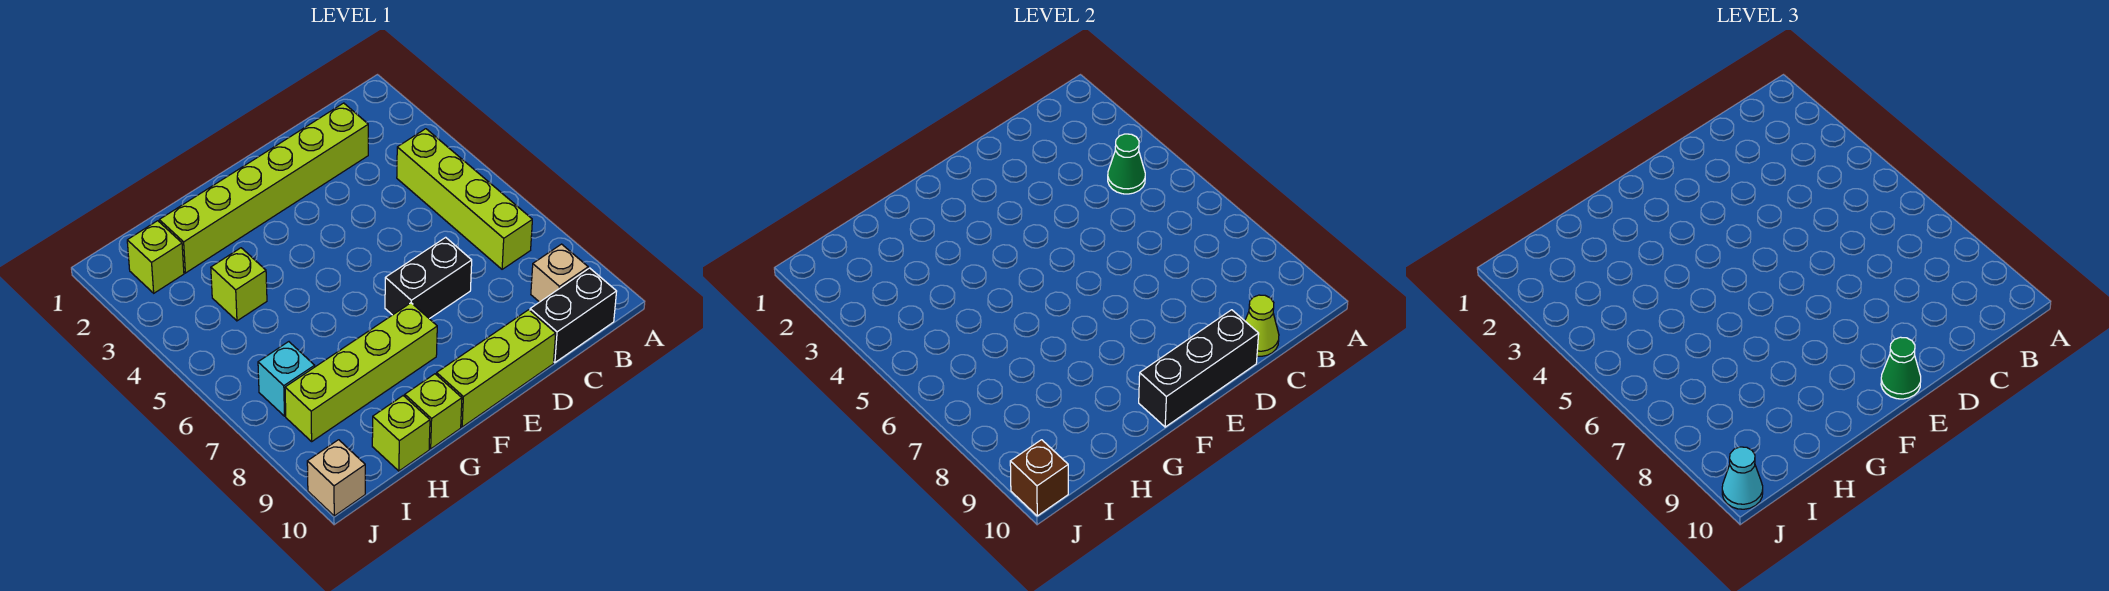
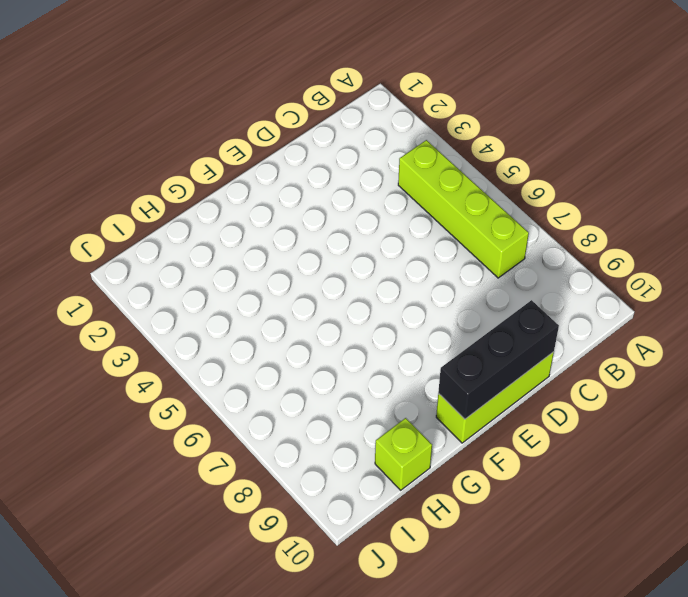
none -> tan 1x1 brick [531,244,588,302]
none -> black 1x2 brick [530,268,617,363]
none -> lime 1x6 brick [159,103,368,273]

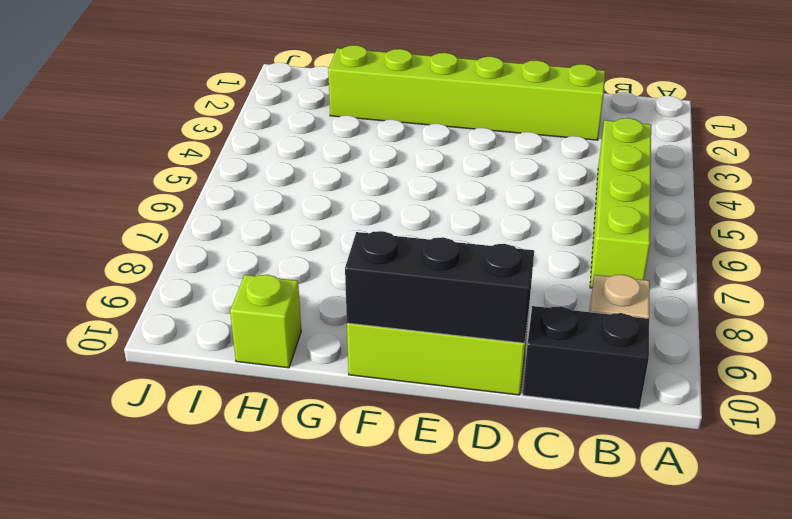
none -> black 1x2 brick [385,237,472,319]
none -> lime 1x4 brick [285,303,437,441]
none -> lime 1x1 brick [405,374,462,449]

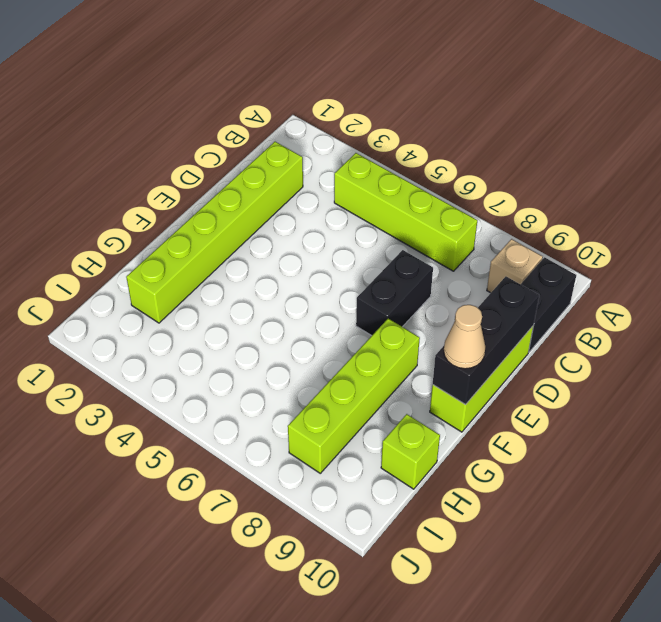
tan 1x1 cone [444,305,486,369] -> none
none -> lime 1x1 brick [405,374,462,449]
none -> lime 1x1 brick [211,248,267,321]
none -> lime 1x1 brick [127,221,184,293]

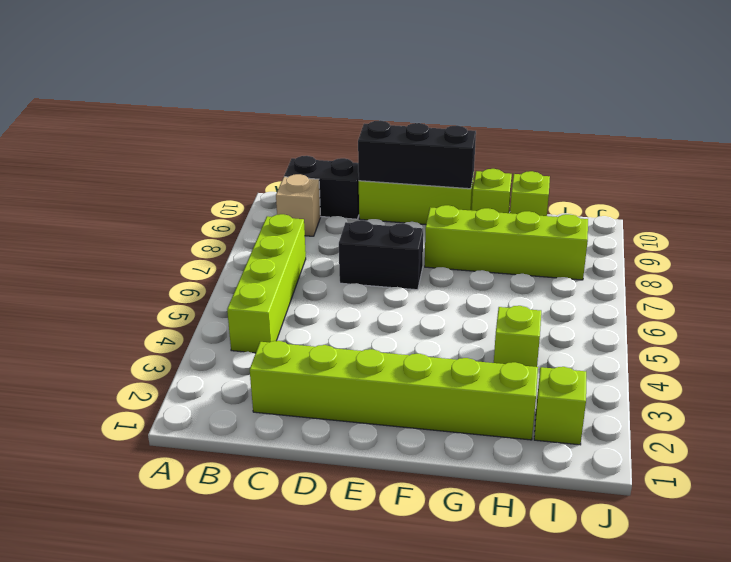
none -> cyan 1x1 brick [258,342,315,416]
none -> tan 1x1 brick [307,440,365,516]
none -> green 1x1 cone [1108,134,1145,194]

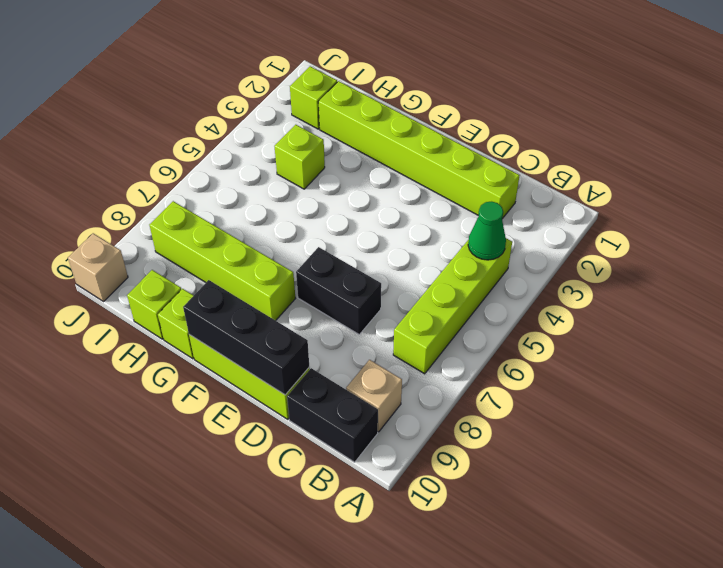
none -> cyan 1x1 brick [258,342,315,416]
none -> lime 1x1 cone [1245,295,1279,356]
none -> brown 1x1 brick [1010,440,1068,516]

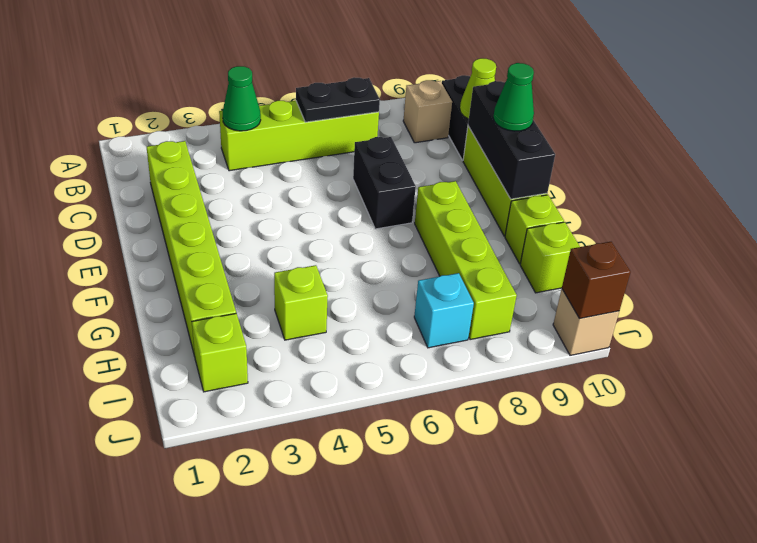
black 1x2 plate [296,77,380,122] -> none
none -> cyan 1x1 cone [1722,447,1763,509]

